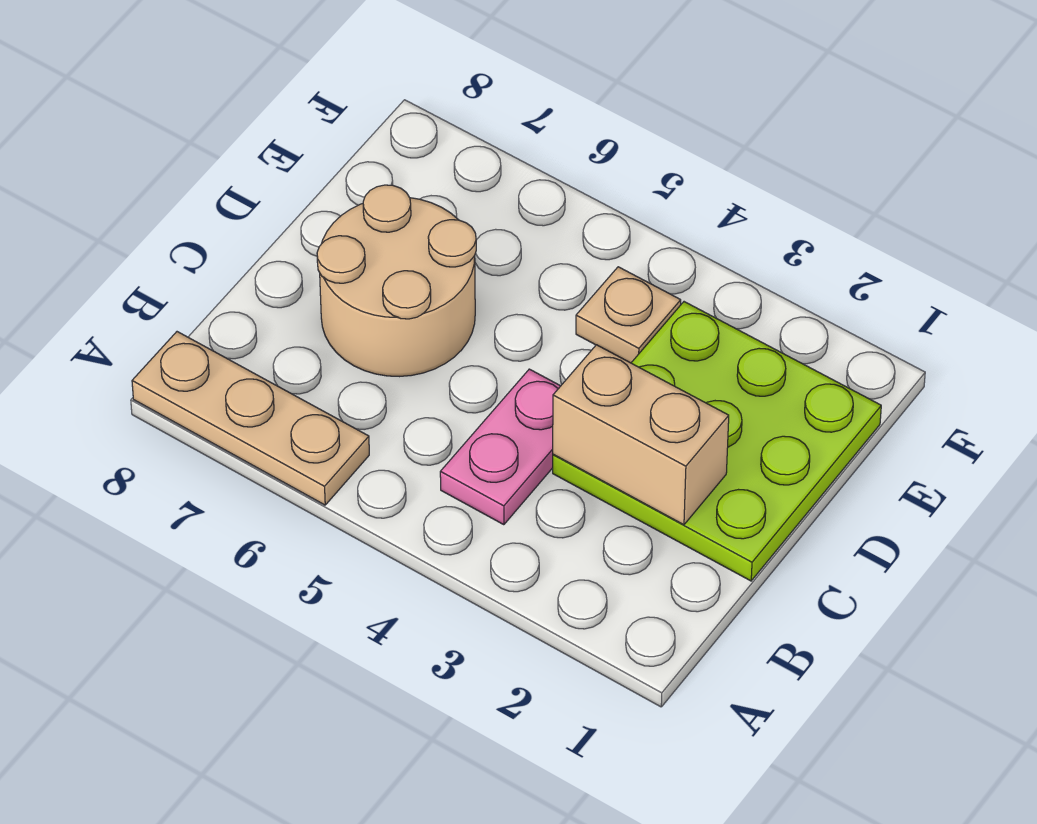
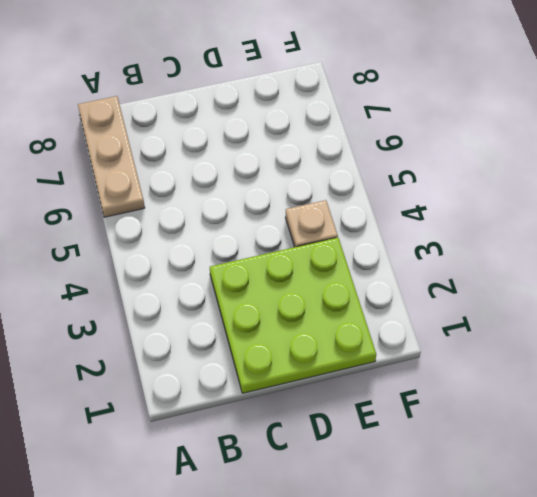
none -> pink 1x2 plate [440,369,560,525]
none -> tan 2x2 round brick [317,185,476,377]

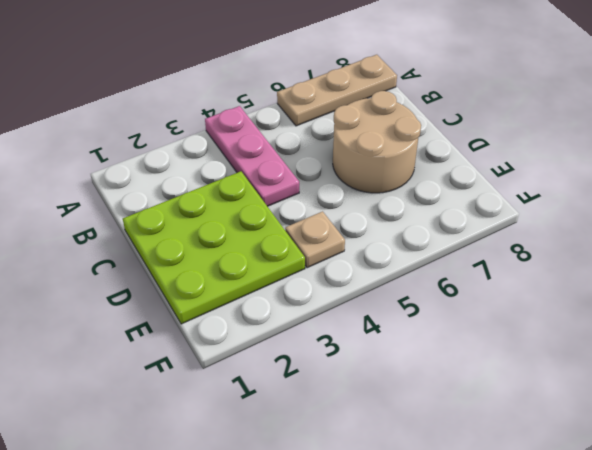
pink 1x3 plate [205,106,299,206] -> pink 1x2 plate [440,369,560,525]
none -> tan 1x2 brick [553,345,729,525]

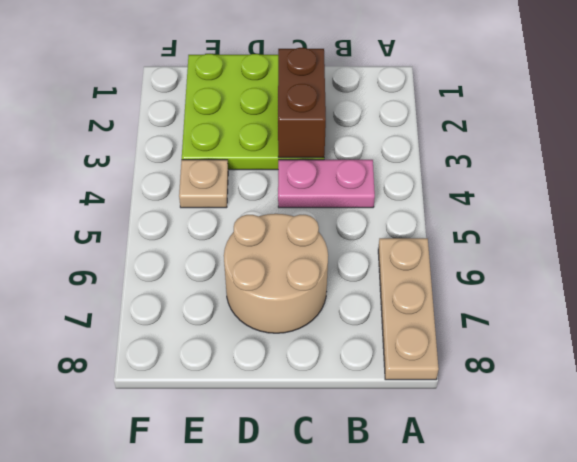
brown 1x2 brick [278,48,326,158] -> tan 1x2 brick [553,345,729,525]

